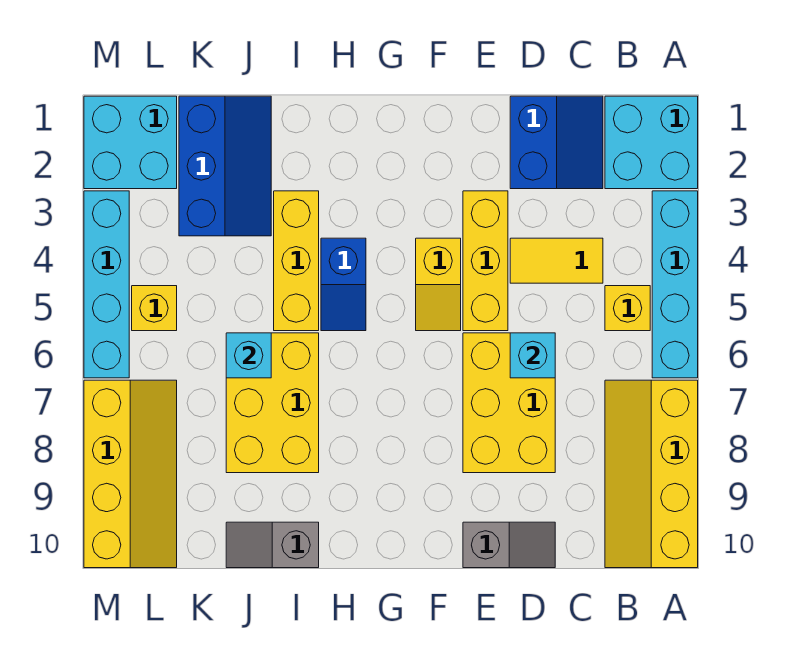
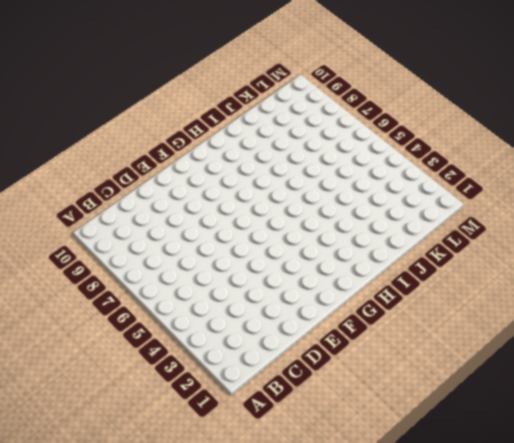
none -> cyan 2x2 brick [605,96,698,189]
none -> cyan 1x4 brick [652,191,698,378]
none -> yellow 2x4 slope [605,380,698,568]

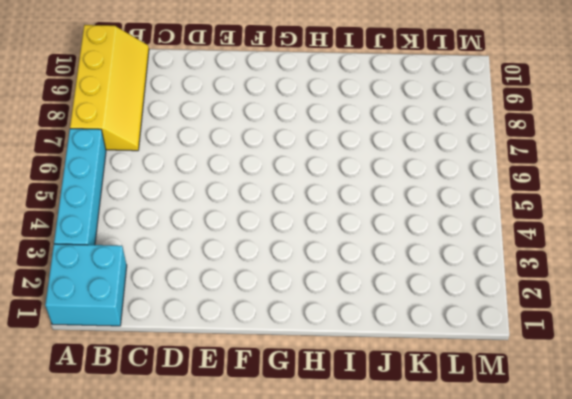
none -> yellow 1x1 brick [605,286,650,331]
none -> blue 2x2 slope [510,96,603,189]
none -> yellow 1x2 tile [510,238,603,283]

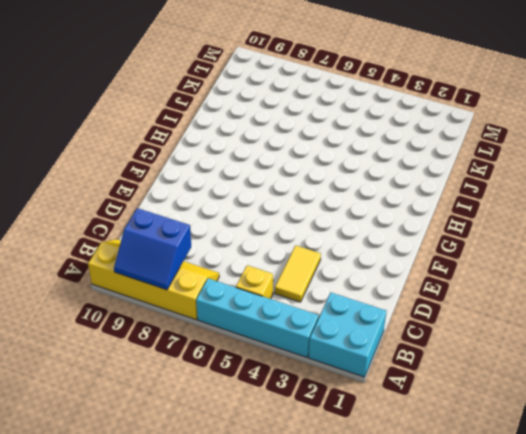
blue 2x2 slope [114,208,191,290] -> blue 2x2 slope moved to [510,96,603,189]
none -> yellow 2x3 brick [463,333,555,473]
none -> grey 1x2 slope [463,522,555,568]
none -> yellow 1x3 brick [463,191,508,331]

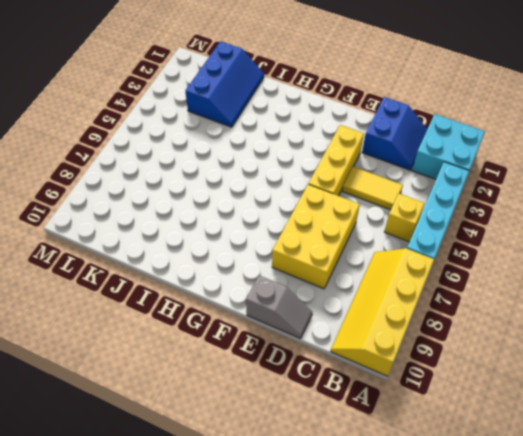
none -> yellow 1x2 slope [416,238,461,331]
none -> blue 1x2 slope [321,238,366,331]
none -> yellow 1x3 brick [274,191,319,331]

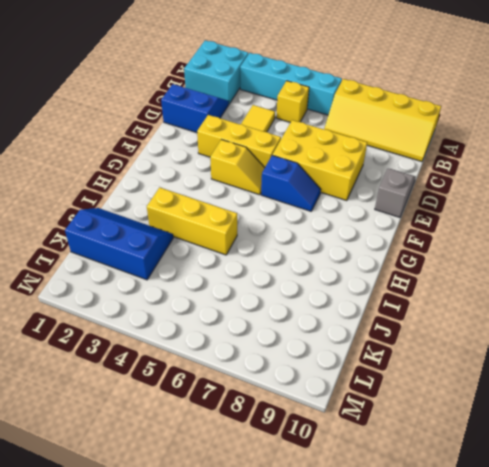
blue 1x2 slope [261,155,321,211] -> blue 1x2 slope moved to [321,238,366,331]
none -> yellow 2x3 brick [226,333,319,473]
none -> grey 1x2 slope [226,522,319,568]
none -> cyan 2x2 brick [84,96,177,189]

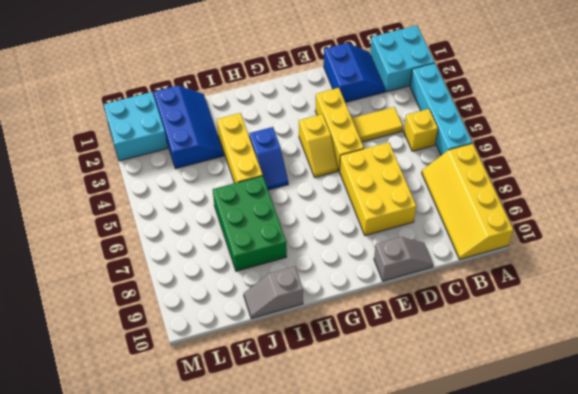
green 2x3 brick [213,176,287,271] -> yellow 2x3 brick [226,333,319,473]
none -> yellow 1x1 brick [132,286,177,331]
none -> yellow 2x4 slope [84,380,177,568]
none -> cyan 1x4 brick [84,191,129,378]

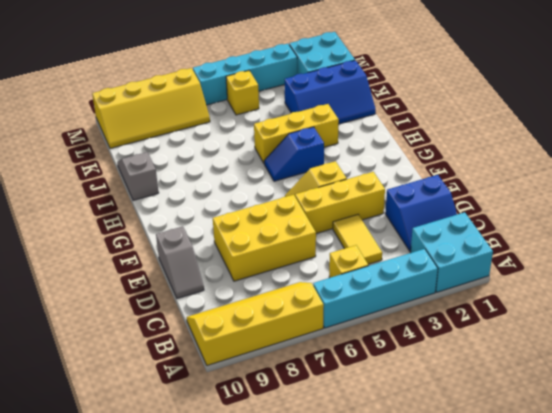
none -> yellow 2x3 brick [226,333,319,473]
none -> cyan 1x1 brick [510,333,555,378]
none -> cyan 1x1 brick [226,333,271,378]

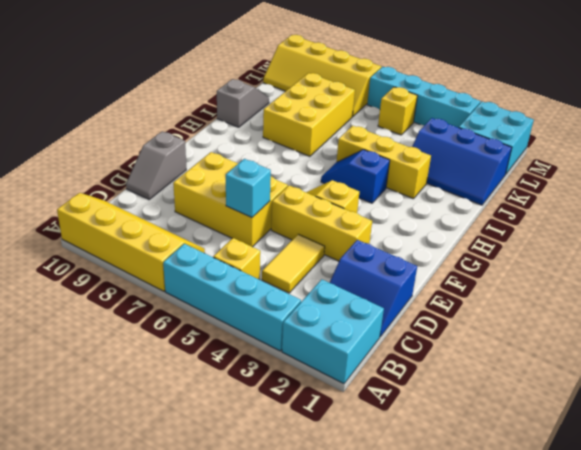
yellow 2x3 brick [263,73,355,156] -> yellow 2x3 brick turned to [226,333,319,473]
none -> cyan 1x1 brick [226,333,271,378]

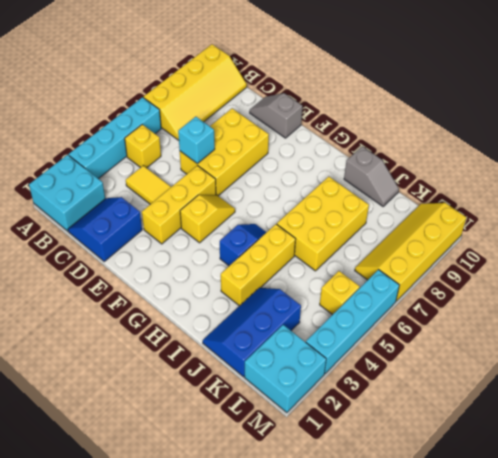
none -> cyan 1x1 brick [226,333,271,378]

